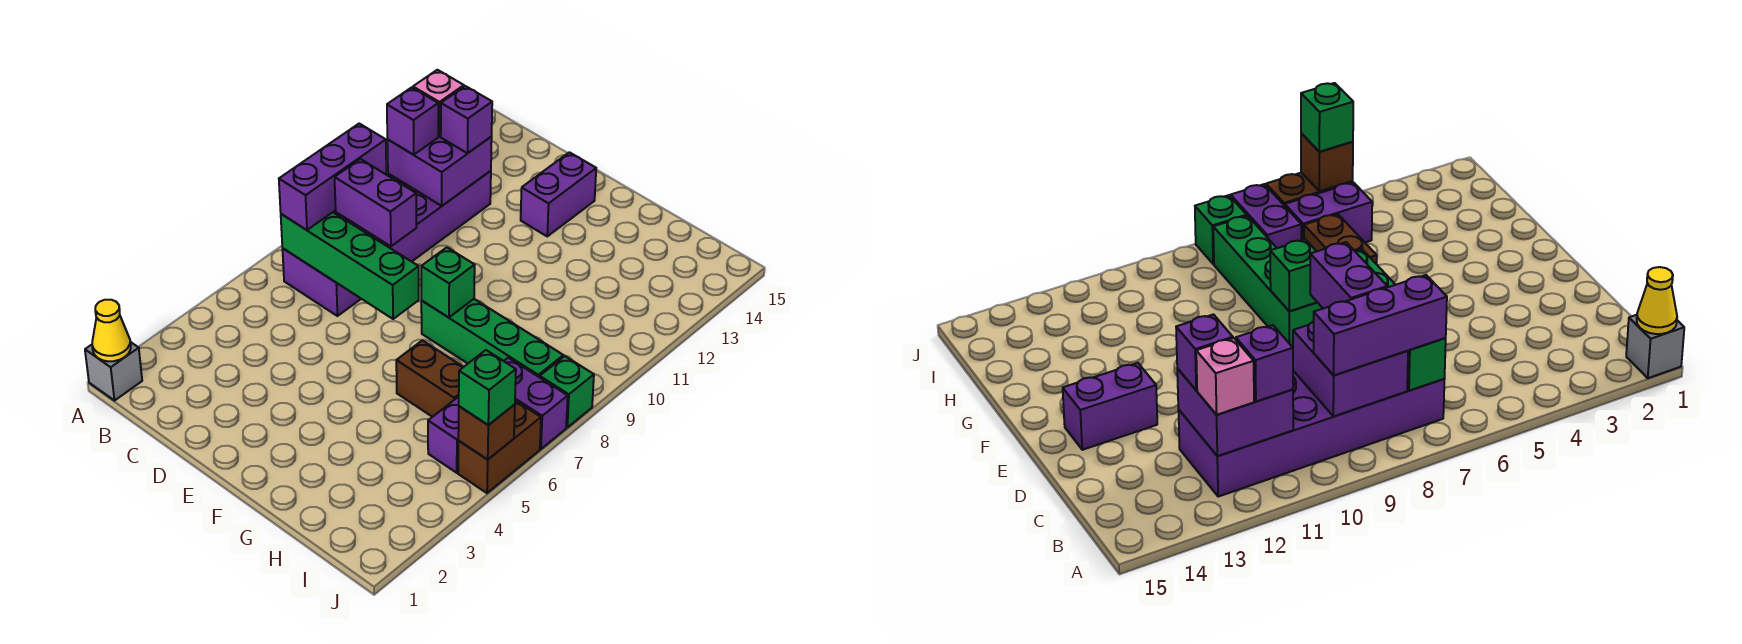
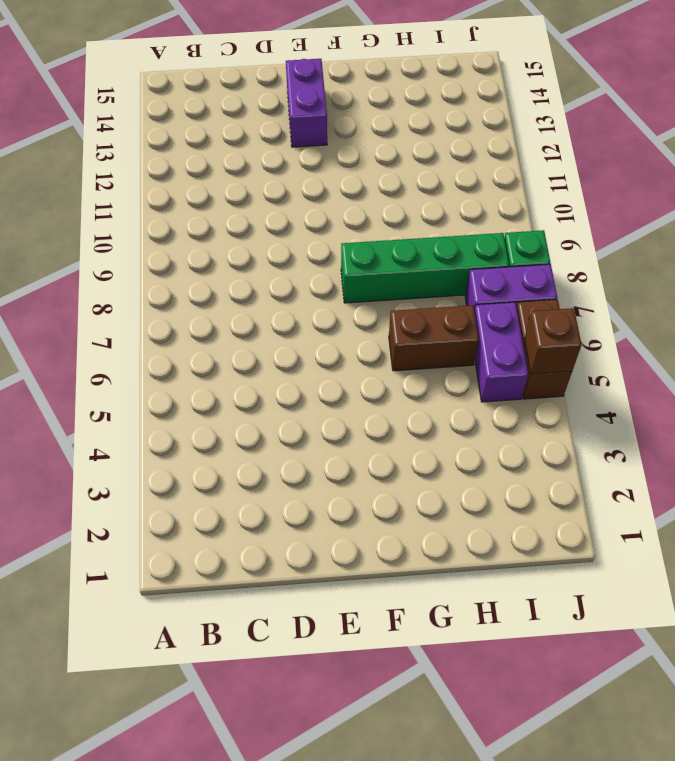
none -> grey 1x1 brick [85,342,142,401]
none -> purple 2x6 brick [282,171,491,316]
none -> yellow 1x1 cone [92,300,131,361]

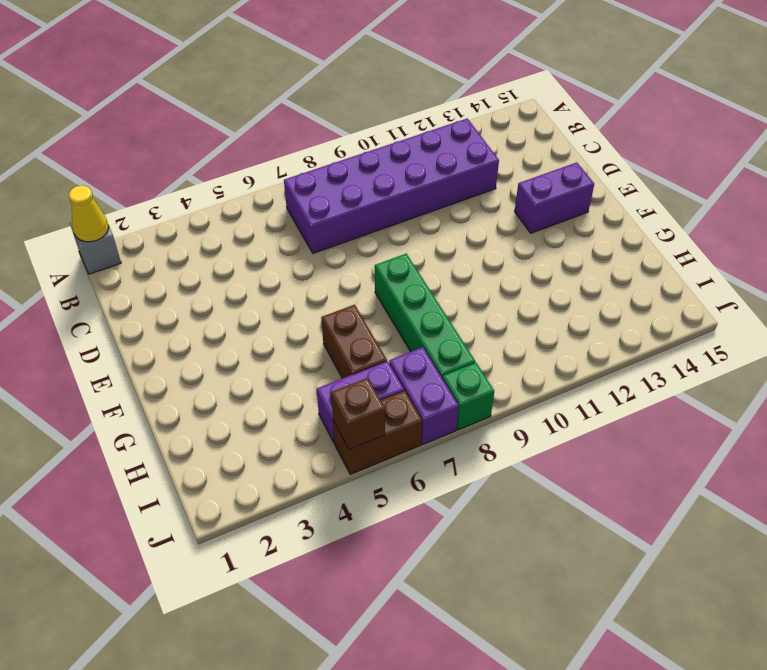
none -> green 1x4 brick [281,212,419,319]
none -> purple 2x2 brick [1293,322,1408,416]
none -> purple 2x2 brick [387,136,492,206]

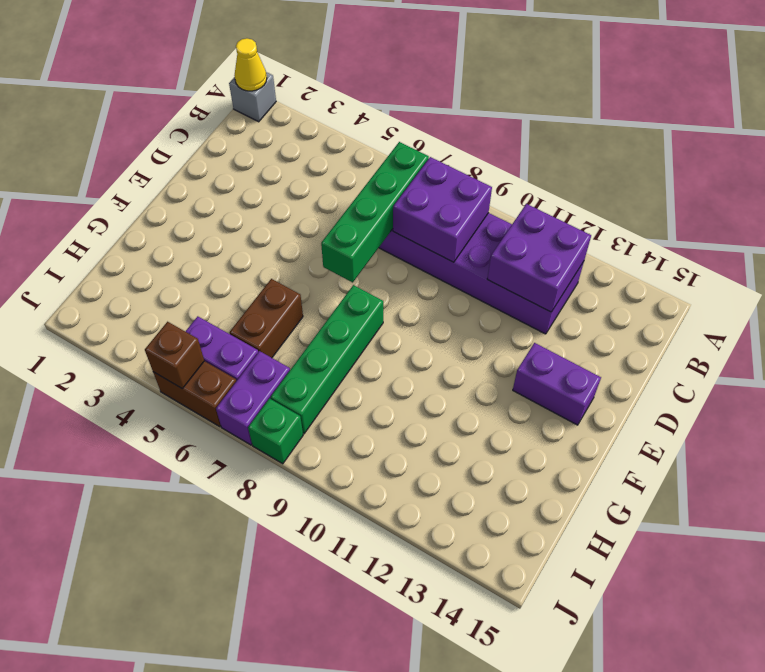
none -> green 1x1 brick [421,247,475,317]
none -> purple 1x3 brick [279,124,386,230]
none -> purple 1x1 brick [387,87,438,155]

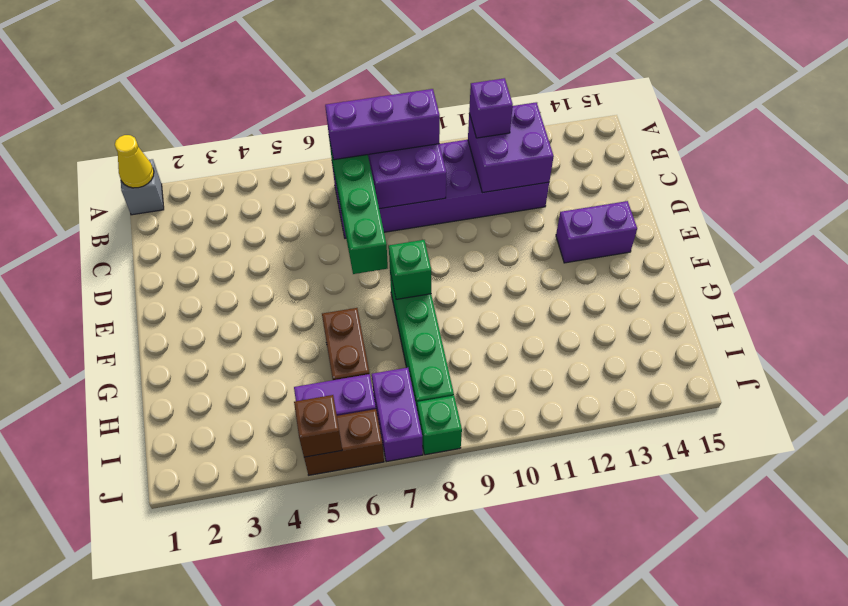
none -> pink 1x1 brick [413,70,464,137]
none -> purple 1x2 brick [335,159,416,246]
none -> purple 1x1 brick [441,86,492,153]

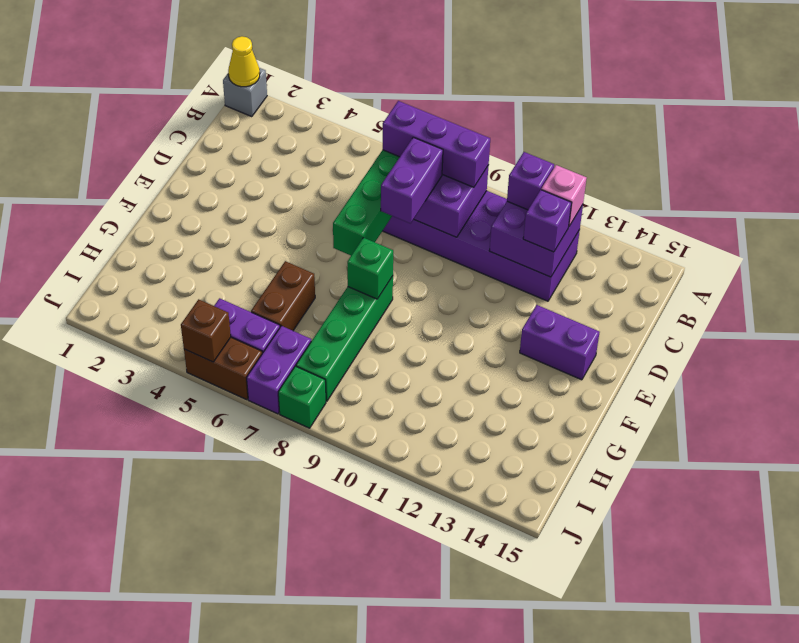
none -> green 1x1 brick [459,350,516,425]

